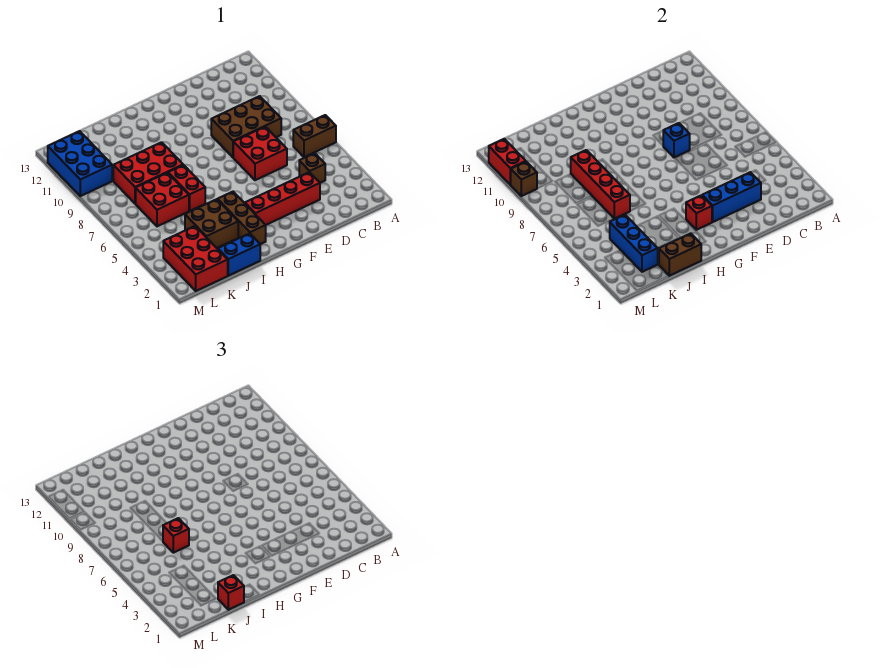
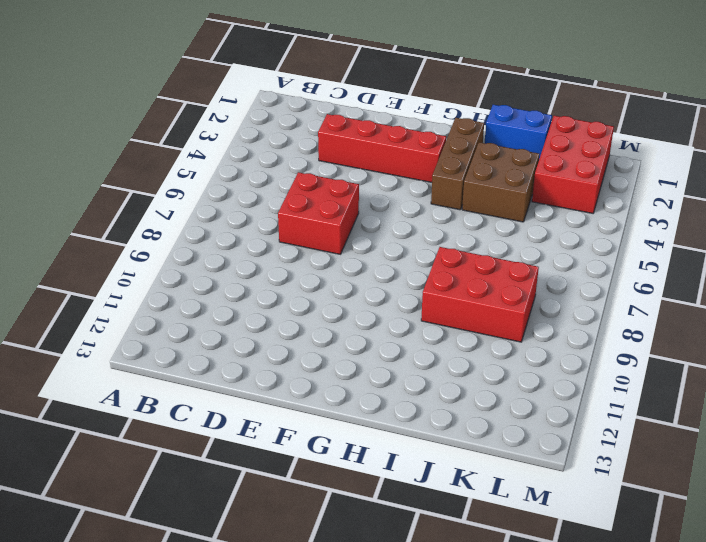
none -> brown 1x2 brick [293,115,336,157]
none -> brown 1x1 brick [299,153,325,183]
none -> brown 2x3 brick [211,96,281,157]

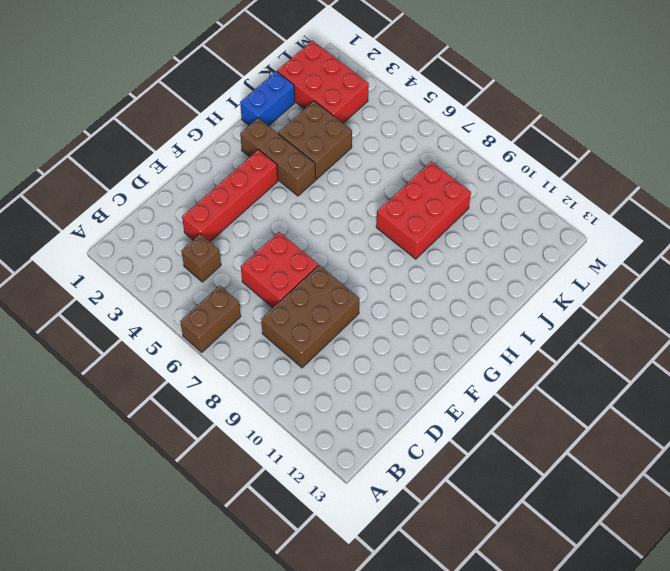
none -> red 1x2 brick [168,165,205,211]
none -> red 2x2 brick [136,173,189,226]
none -> blue 2x3 brick [48,131,112,196]

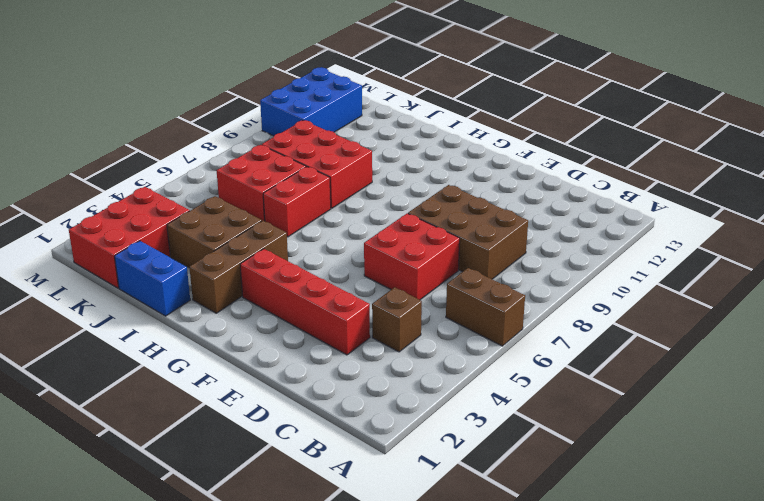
none -> blue 1x3 brick [702,172,761,222]
none -> blue 1x1 brick [663,123,690,157]
none -> red 1x1 brick [686,195,712,230]

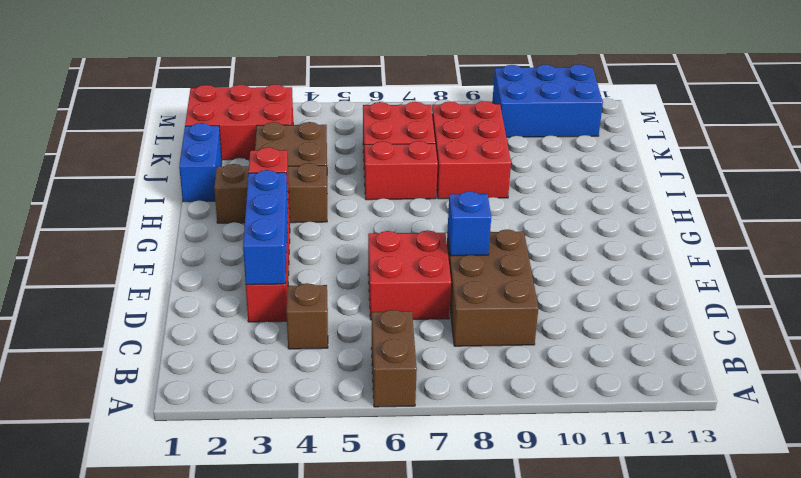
none -> brown 1x2 brick [659,233,701,276]
none -> red 1x4 brick [571,150,630,219]
none -> blue 1x3 brick [610,215,658,272]

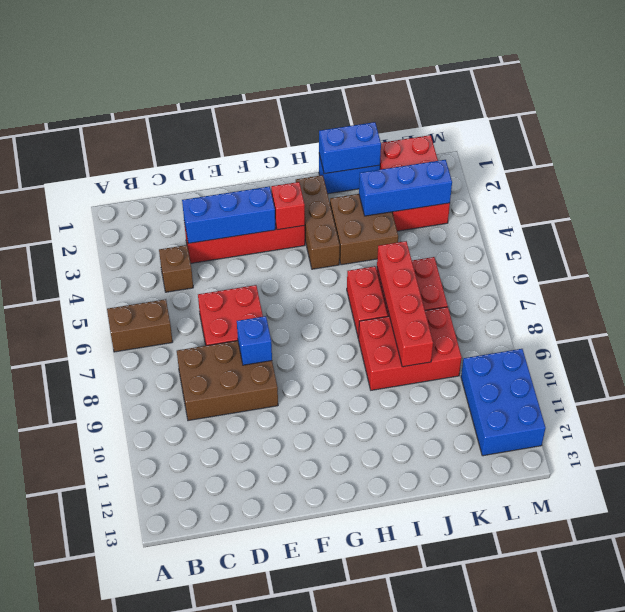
blue 1x2 brick [319,122,381,174] -> brown 1x2 brick [659,233,701,276]
blue 1x3 brick [359,160,452,216] -> blue 1x3 brick turned to [610,215,658,272]
none -> brown 1x1 brick [511,162,537,196]
none -> red 1x2 brick [489,139,526,185]
none -> red 1x1 brick [218,575,244,610]

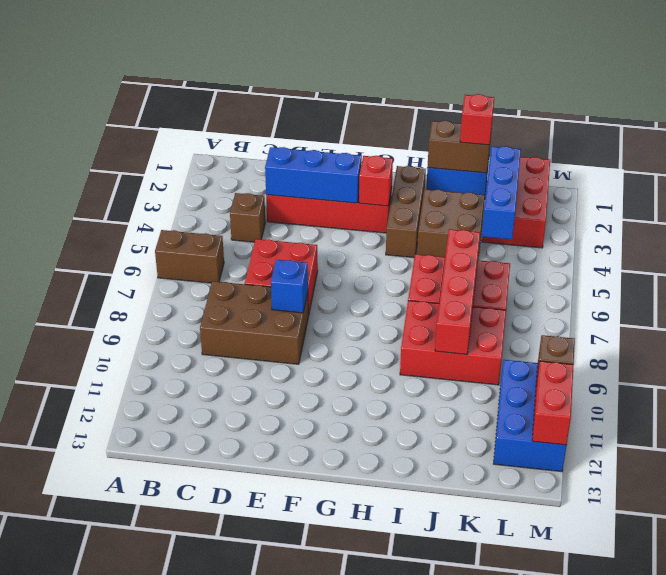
none -> red 1x1 brick [163,518,189,553]

